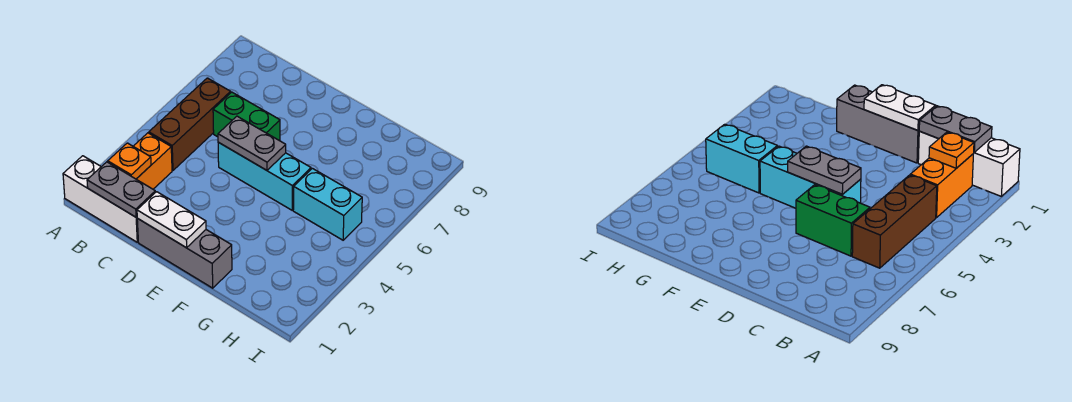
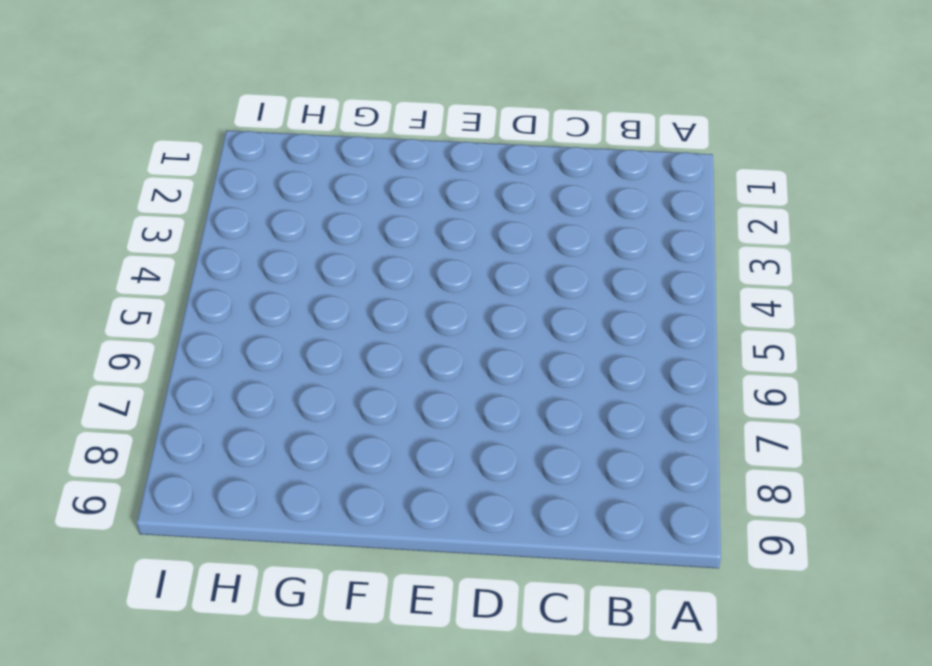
none -> white 1x3 brick [63,156,138,242]
none -> orange 1x2 brick [133,133,172,189]

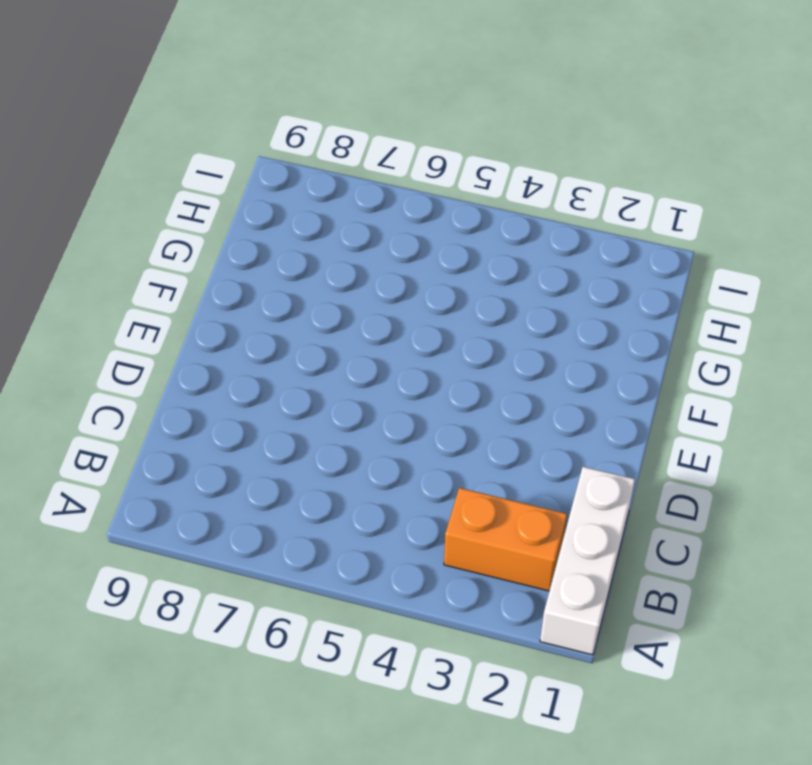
none -> brown 1x3 brick [149,78,231,170]
none -> green 1x2 brick [213,92,280,141]

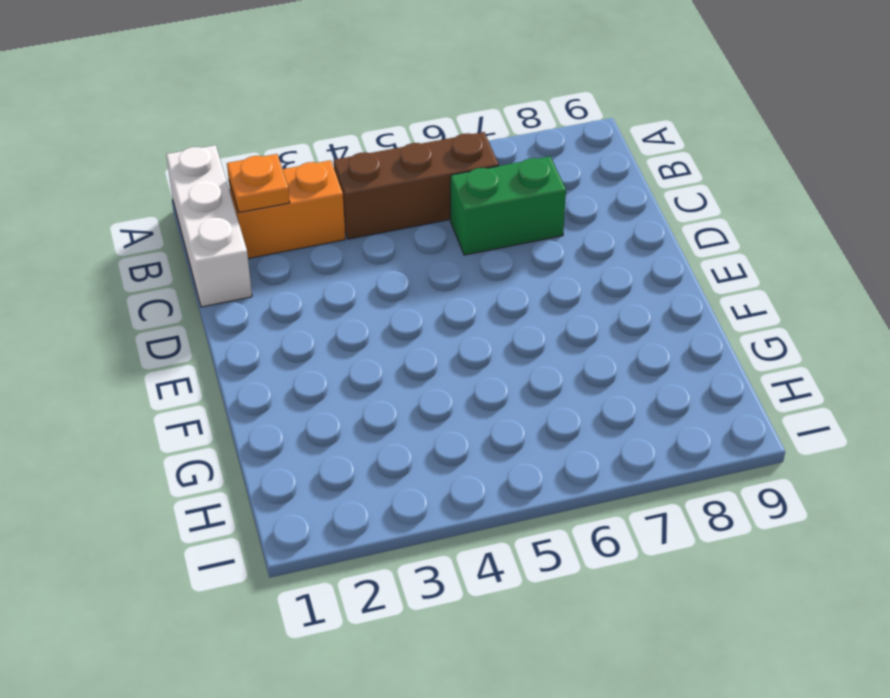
green 1x2 brick [450,156,566,255] -> green 1x2 brick turned to [213,92,280,141]
none -> grey 1x3 brick [137,218,232,288]
none -> cyan 1x3 brick [218,142,311,210]

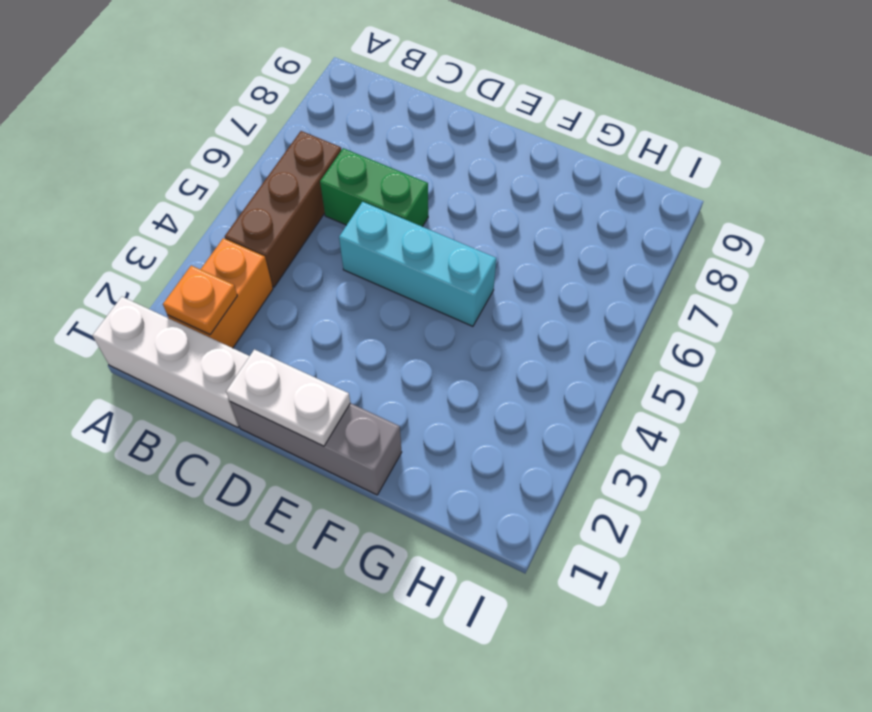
none -> cyan 1x2 brick [293,168,362,240]
none -> grey 1x2 plate [87,162,155,217]

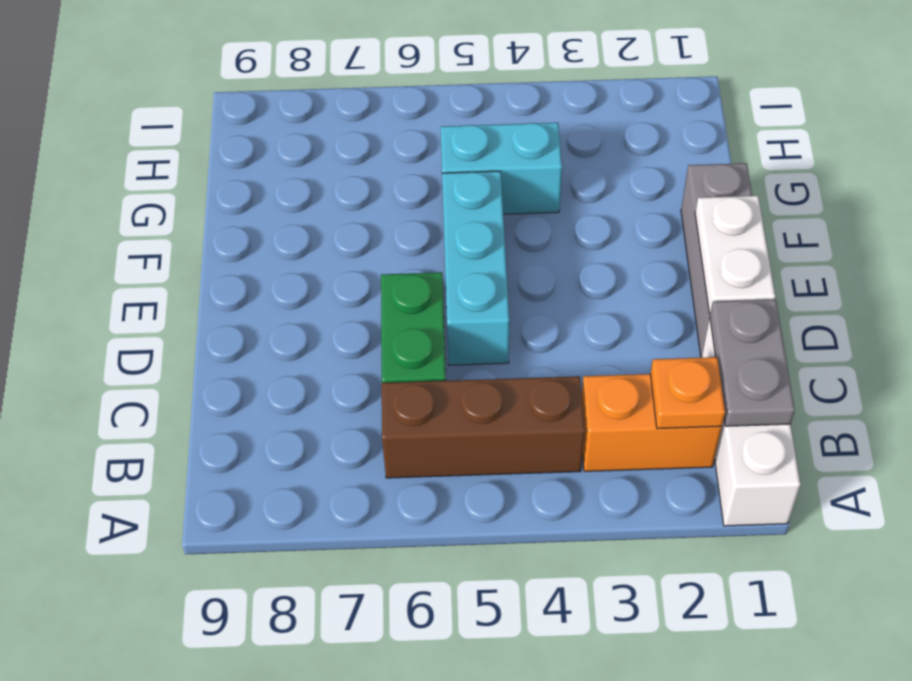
cyan 1x2 brick [441,123,562,214] -> cyan 1x2 brick turned to [293,168,362,240]
none -> grey 1x2 plate [218,116,286,170]

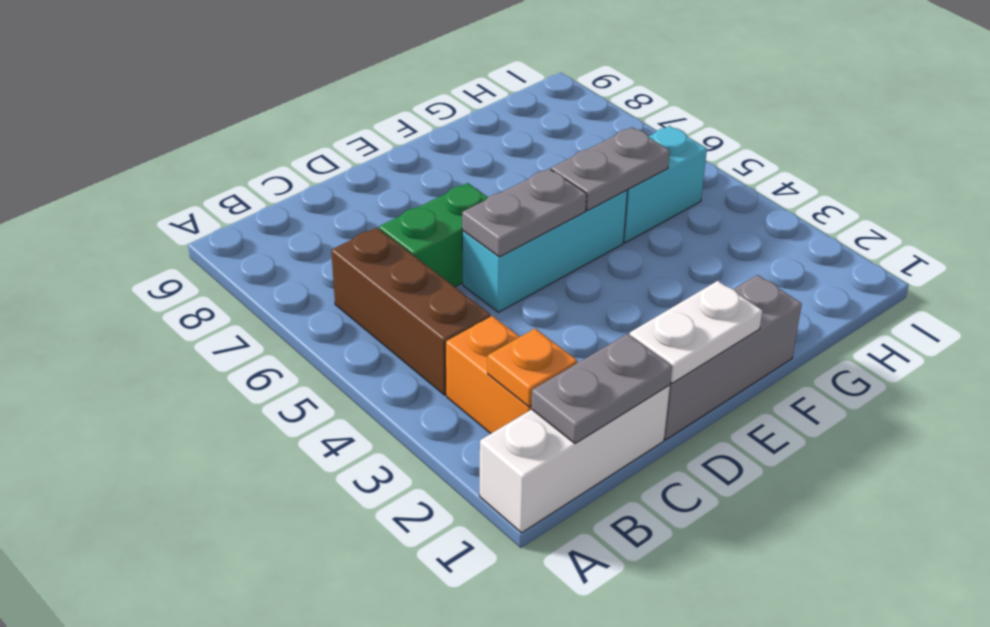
grey 1x2 plate [551,127,670,210] -> none

